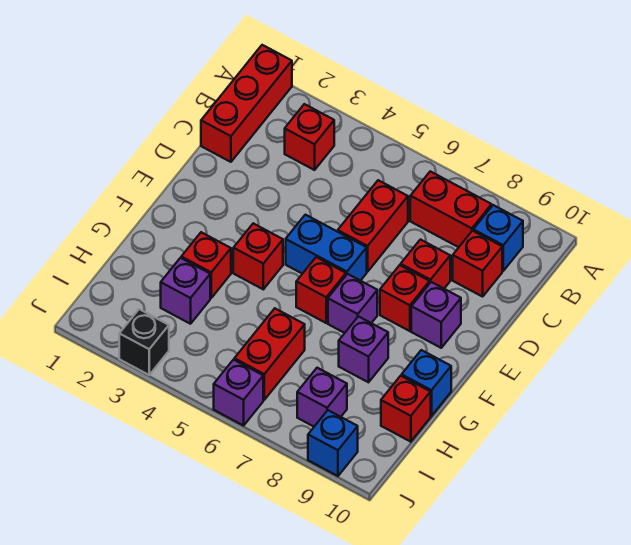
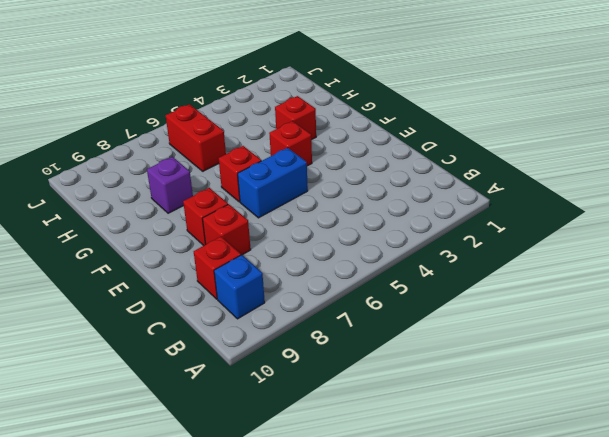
none -> red 1x3 brick [201,45,292,162]
none -> red 1x1 brick [285,104,334,170]
none -> red 1x2 brick [410,171,492,247]

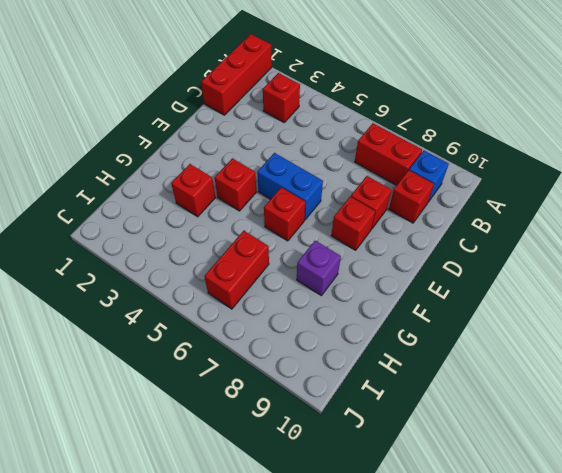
none -> red 1x2 brick [338,180,408,272]
none -> purple 1x1 brick [411,282,461,348]
none -> purple 1x1 brick [328,274,377,333]

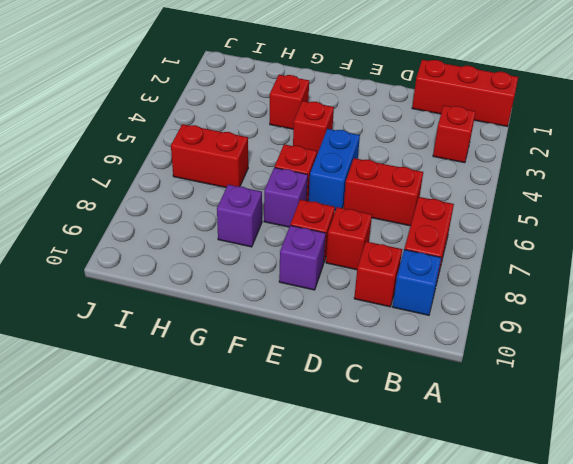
none -> blue 1x1 brick [402,350,451,416]
none -> purple 1x1 brick [161,258,210,324]
none -> red 1x1 brick [381,376,431,442]

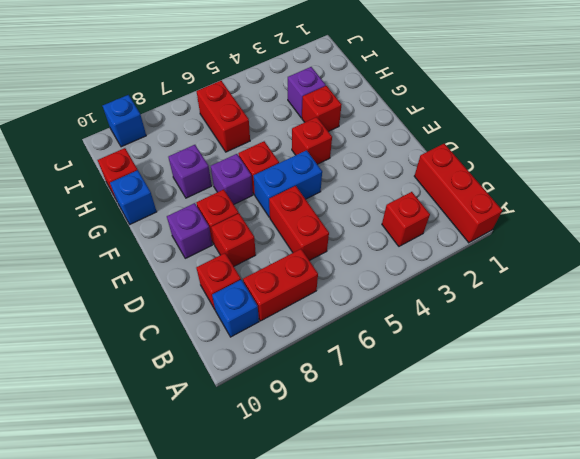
none -> purple 1x1 brick [297,368,347,426]
none -> black 1x1 brick [119,309,169,375]
none -> purple 1x1 brick [214,360,263,426]

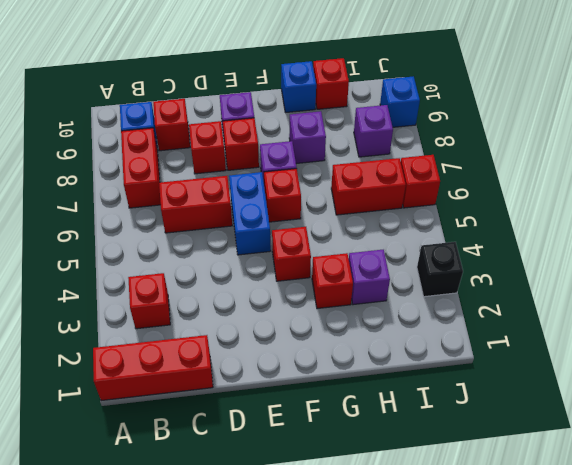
red 1x1 brick [401,155,440,208] -> purple 1x1 brick [214,360,263,426]

